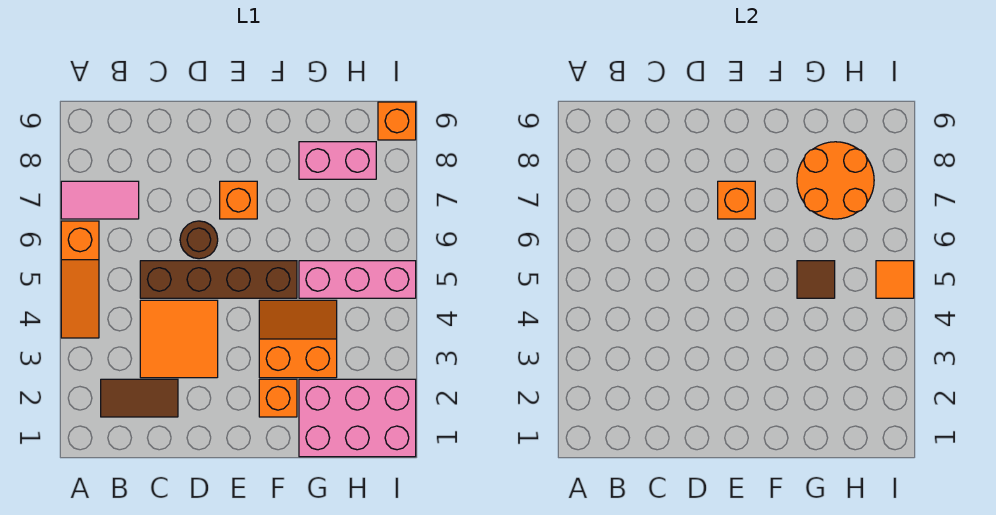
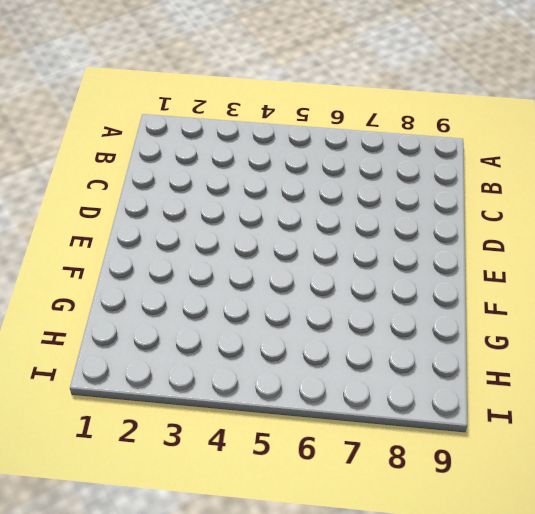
none -> orange 1x3 slope [61,221,99,338]
none -> pink 1x2 tile [61,181,139,219]
none -> brown 1x2 tile [101,379,178,417]

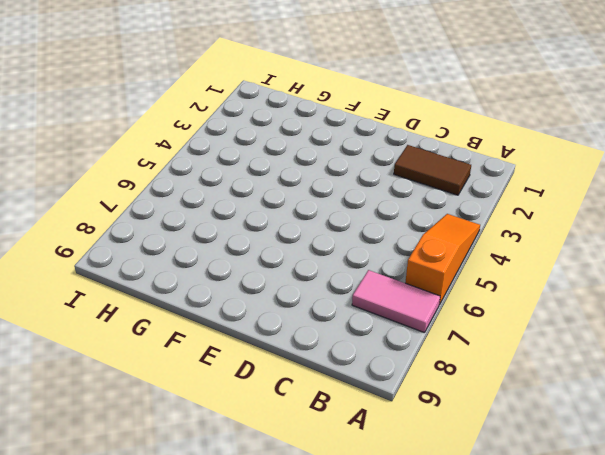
none -> orange 2x2 tile [140,300,218,378]
none -> brown 1x4 brick [140,261,297,298]
none -> brown 1x1 round brick [180,221,218,259]

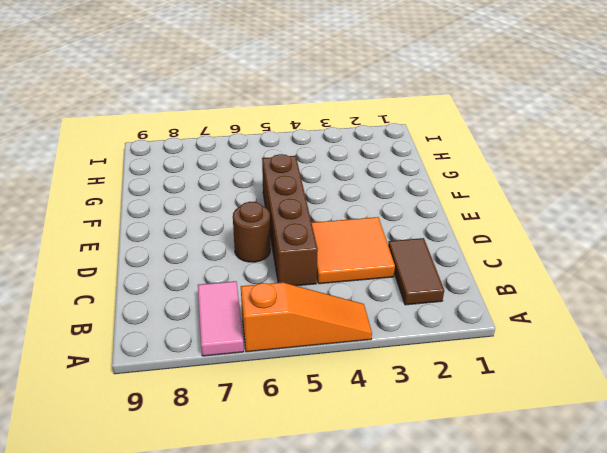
none -> orange 1x1 brick [220,181,257,219]
none -> orange 1x1 brick [259,379,297,417]
none -> orange 2x2 slope [259,300,337,378]

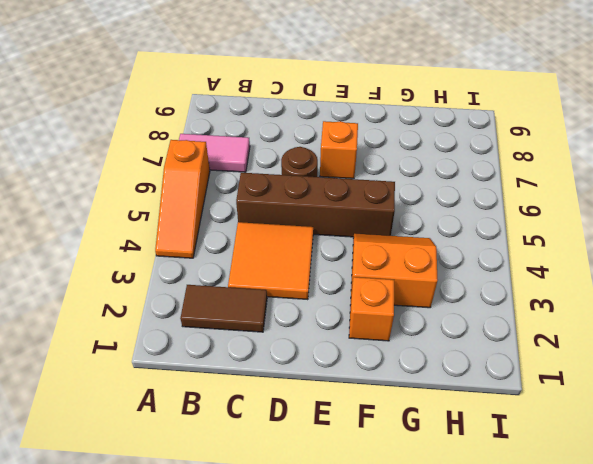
none -> pink 2x3 brick [299,379,416,457]
none -> pink 1x3 brick [299,261,416,298]
none -> pink 1x2 brick [299,142,376,179]

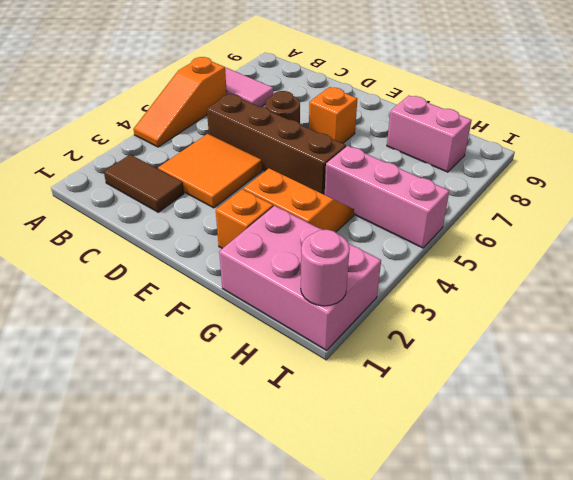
pink 1x1 round brick [301,230,350,306] -> none
none -> orange 1x1 brick [378,102,416,140]
none -> orange 1x1 brick [718,181,755,219]
none -> brown 1x1 tile [797,261,835,298]

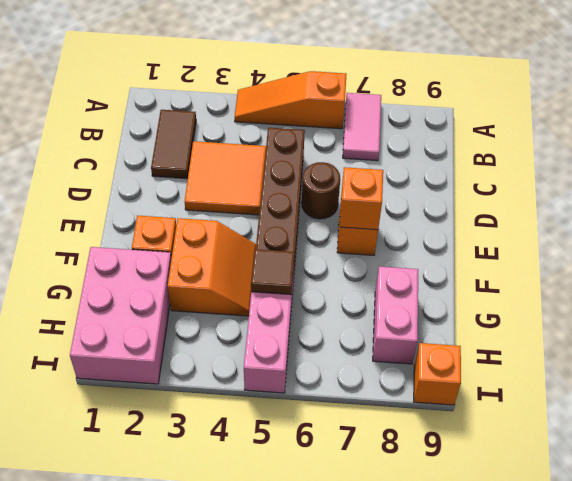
none -> orange 2x2 round brick [797,142,874,219]
none -> orange 1x1 tile [876,261,914,298]

